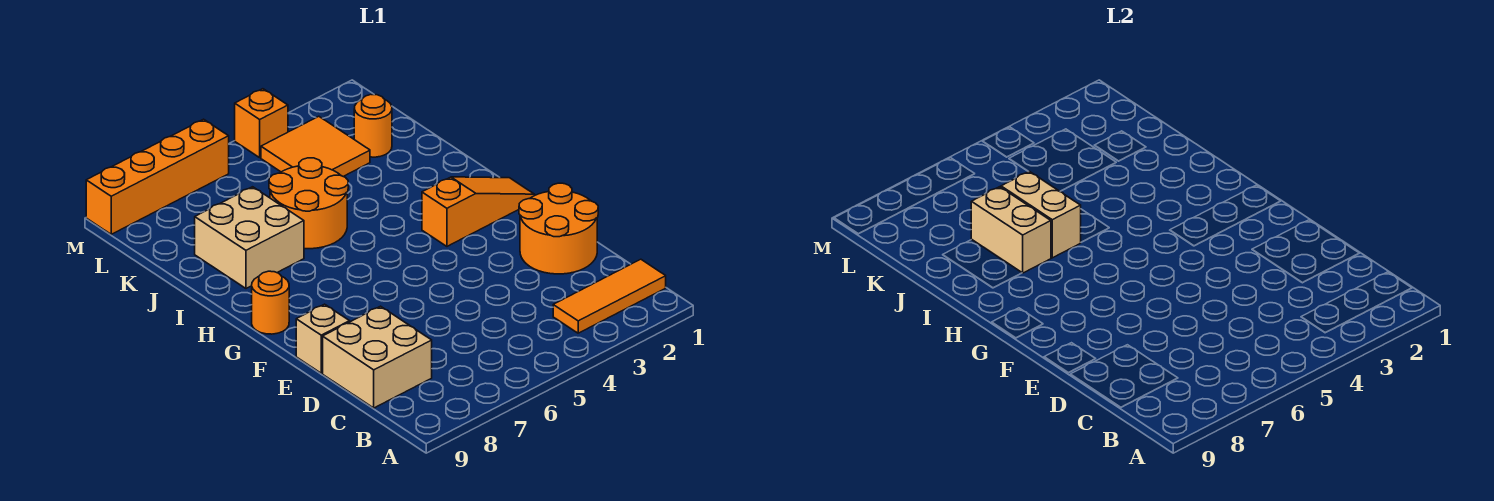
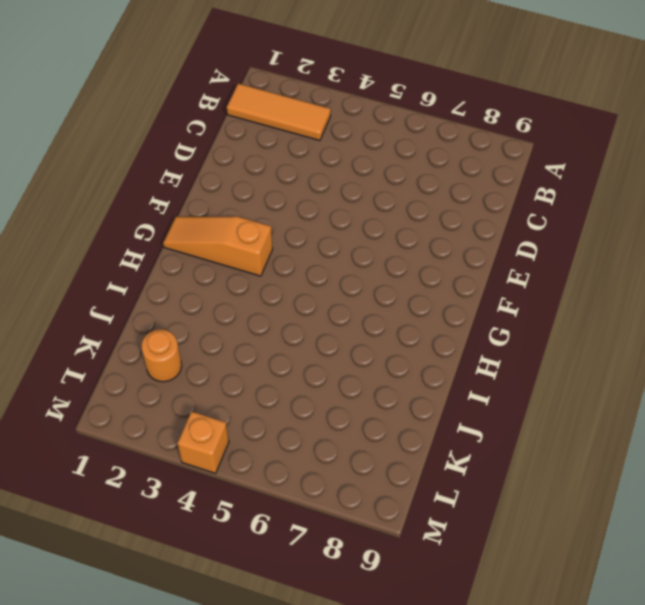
none -> tan 2x2 brick [323,306,432,408]
none -> orange 2x2 round brick [519,183,598,274]
none -> tan 1x1 brick [296,304,350,373]

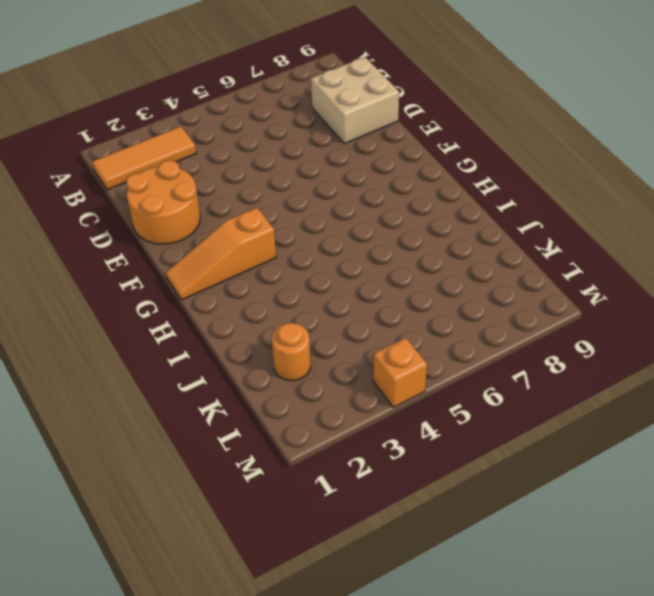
none -> tan 1x1 brick [296,304,350,373]
none -> orange 1x1 round brick [252,271,289,334]
none -> orange 2x2 round brick [269,158,348,249]

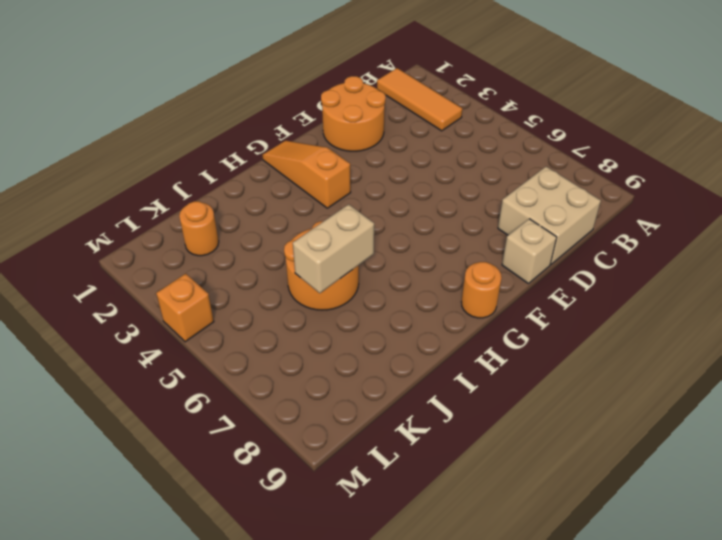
none -> tan 2x2 brick [195,187,304,288]
none -> orange 2x2 tile [261,116,370,177]
none -> orange 1x4 brick [86,119,229,234]

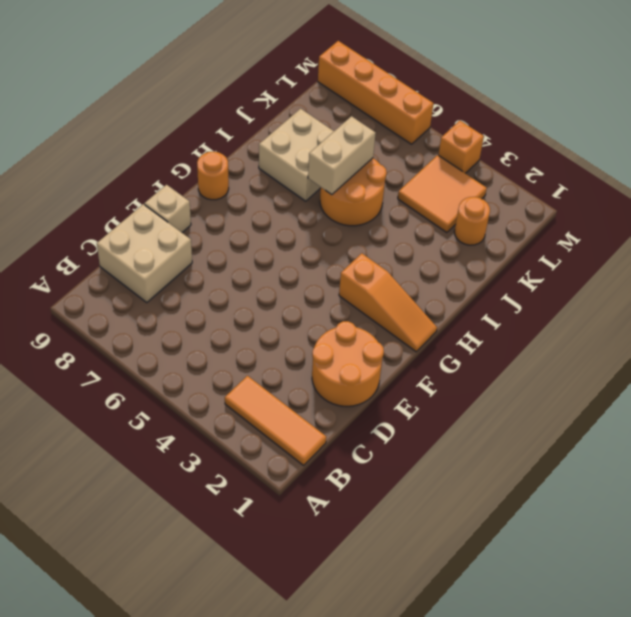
none -> tan 1x2 brick [971,187,1051,273]

